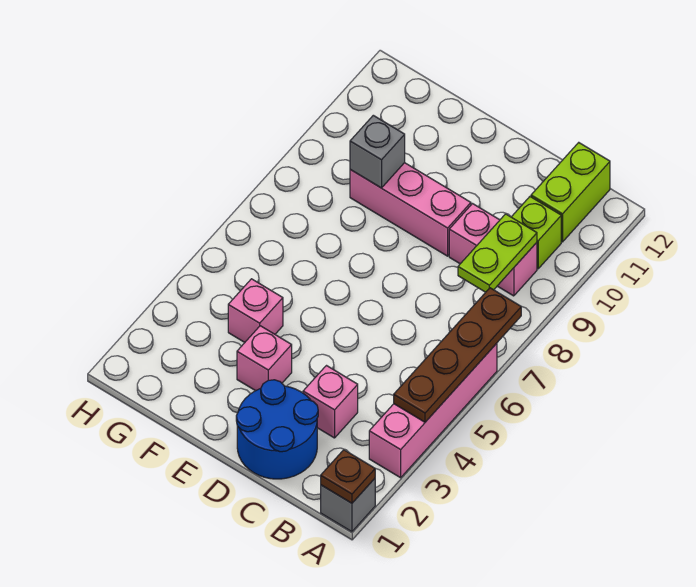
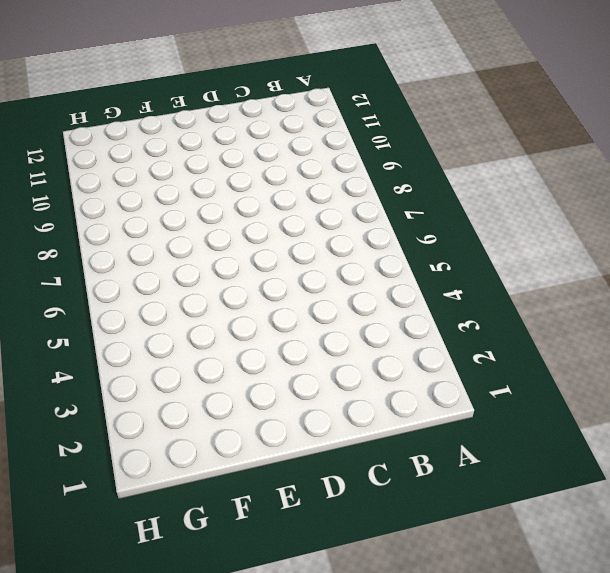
none -> grey 1x1 brick [321,479,375,532]
none -> pink 1x4 brick [369,343,497,478]
none -> pink 1x2 brick [449,204,537,296]

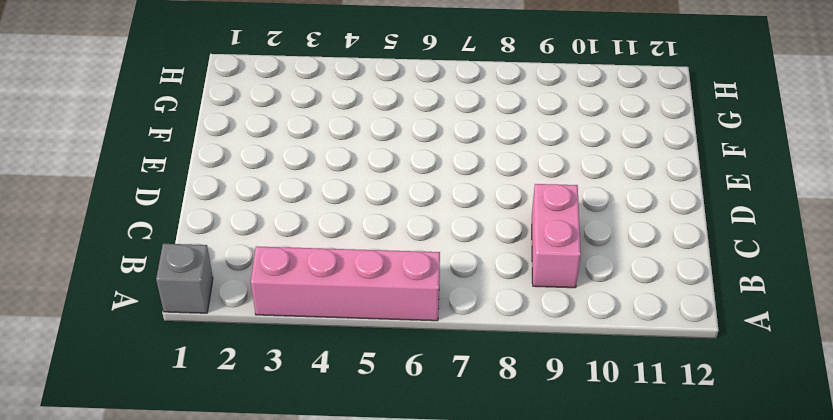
none -> lime 1x1 brick [512,197,561,269]
none -> lime 1x2 brick [531,143,610,242]
none -> blue 2x2 round brick [236,380,318,479]

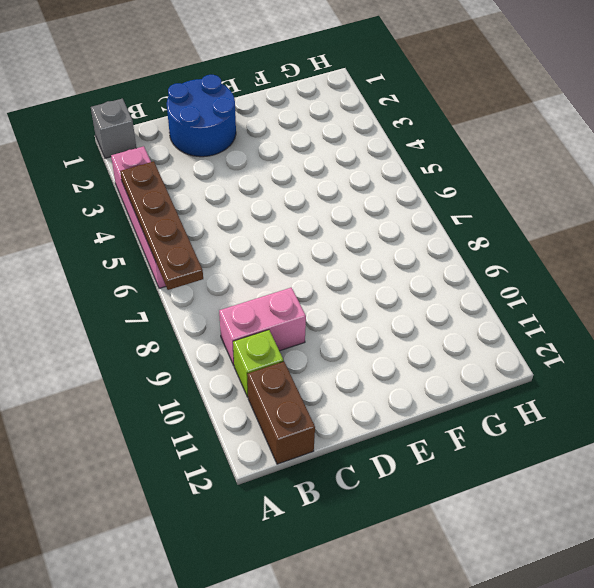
brown 1x2 brick [247,361,315,464] -> lime 1x2 brick [531,143,610,242]
none -> pink 1x1 brick [303,366,358,438]
none -> pink 1x3 brick [350,163,471,256]
none -> pink 1x1 brick [237,326,292,391]

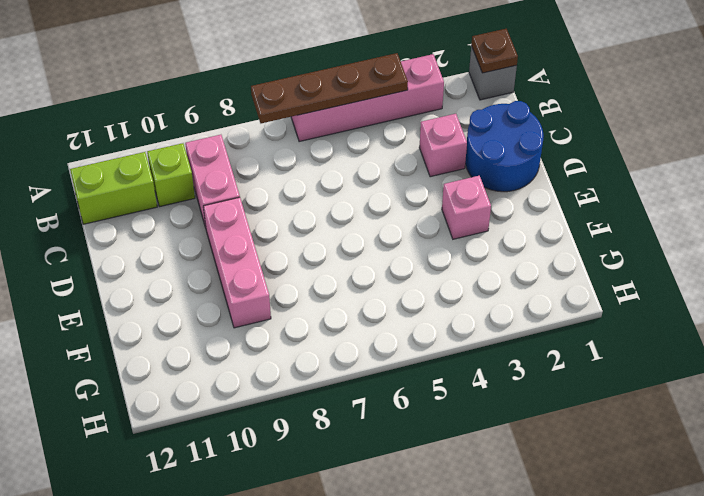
none -> pink 1x1 brick [228,279,283,342]
none -> lime 1x2 plate [458,214,537,292]
none -> grey 1x1 brick [350,115,405,188]

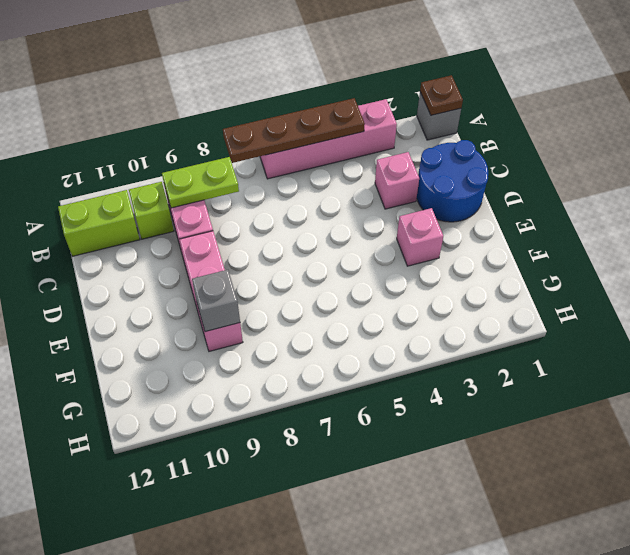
none -> pink 1x1 brick [228,279,283,342]

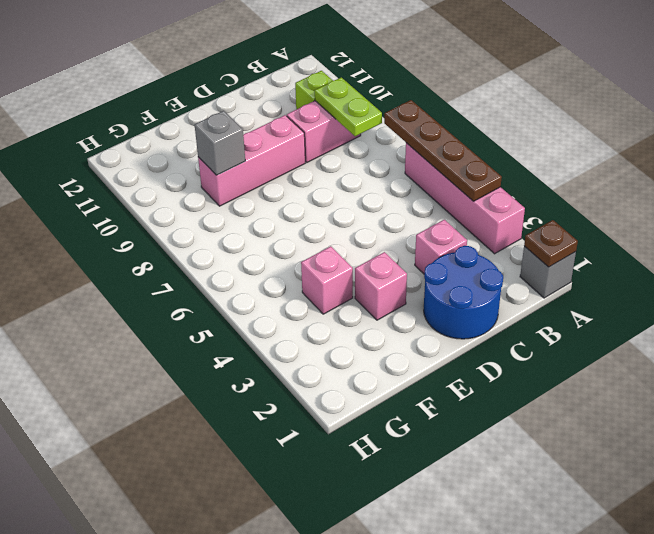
none -> lime 1x2 brick [531,143,610,242]

